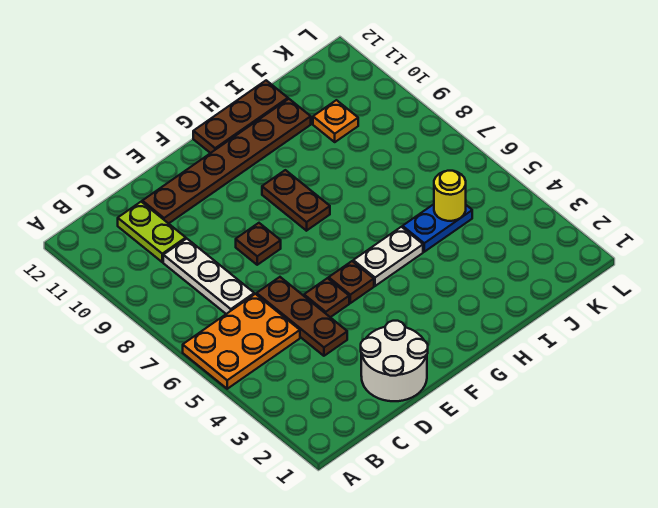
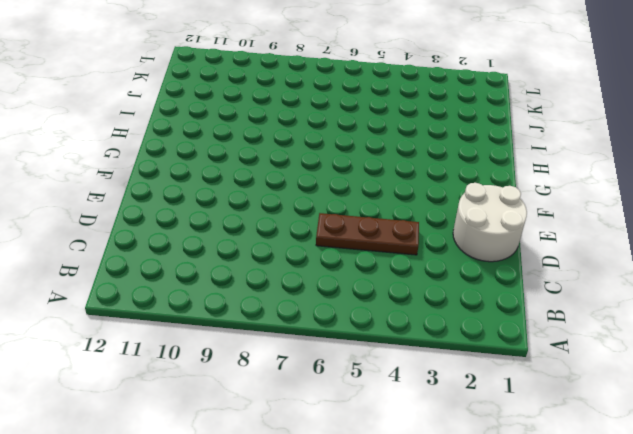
none -> orange 2x3 plate [183,294,300,389]
none -> white 1x3 plate [163,239,254,314]
none -> lime 1x2 plate [118,202,186,262]

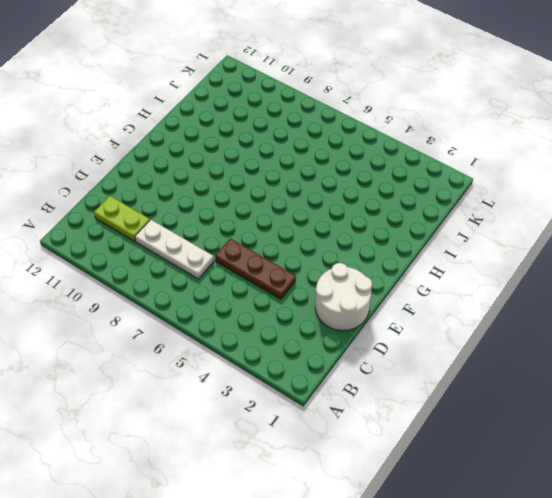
none -> orange 2x3 plate [183,294,300,389]
none -> brown 1x6 plate [142,99,311,224]
none -> brown 1x1 plate [304,278,349,317]

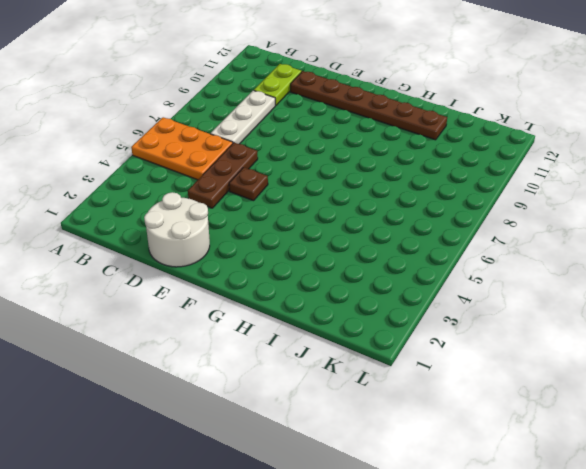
none -> brown 1x1 plate [236,223,281,265]
none -> brown 1x1 plate [329,261,374,303]
none -> white 1x2 plate [353,227,423,286]

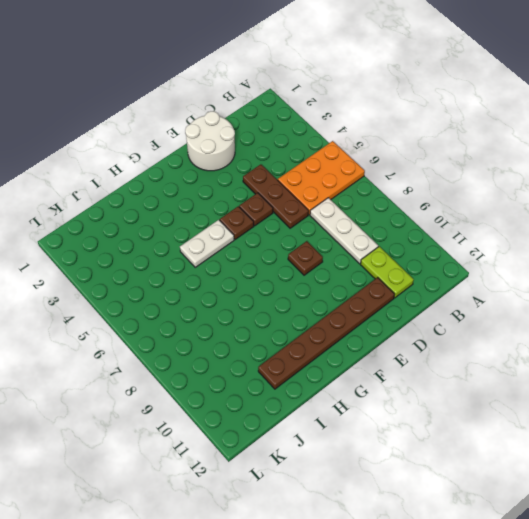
none -> brown 1x2 plate [262,170,330,231]
none -> brown 1x3 plate [193,80,288,153]
none -> blue 1x2 plate [403,204,472,252]

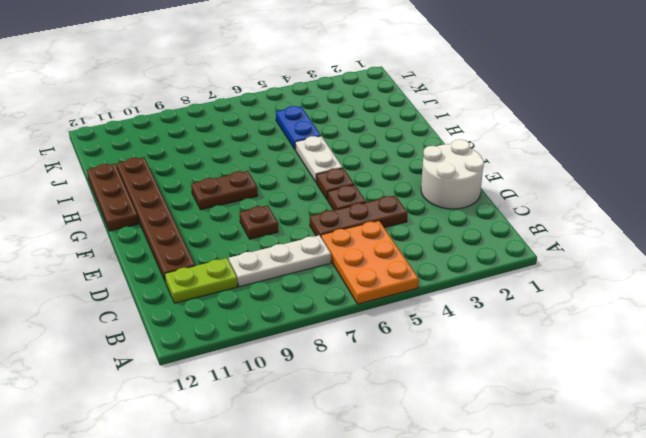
none -> orange 1x1 plate [313,100,358,142]
none -> yellow 1x1 round brick [434,171,466,221]

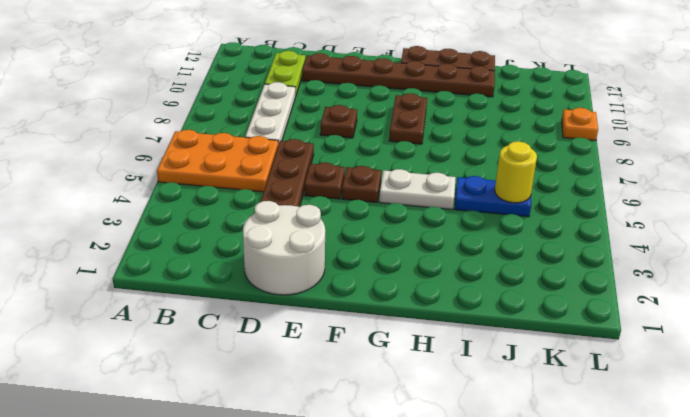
orange 1x1 plate [562,108,598,141] -> orange 1x1 plate moved to [313,100,358,142]

